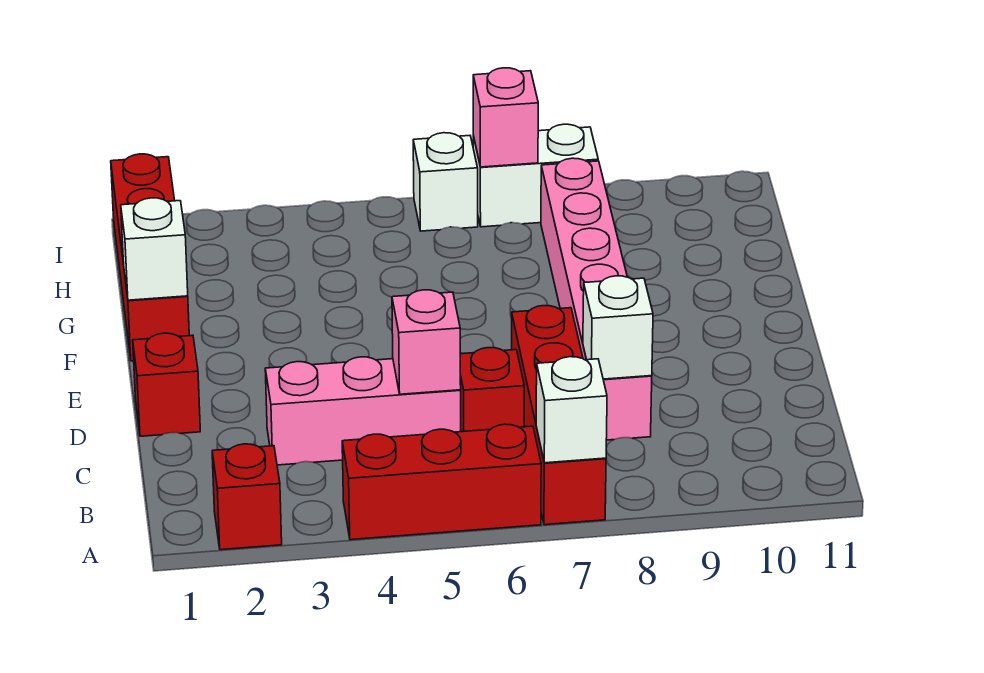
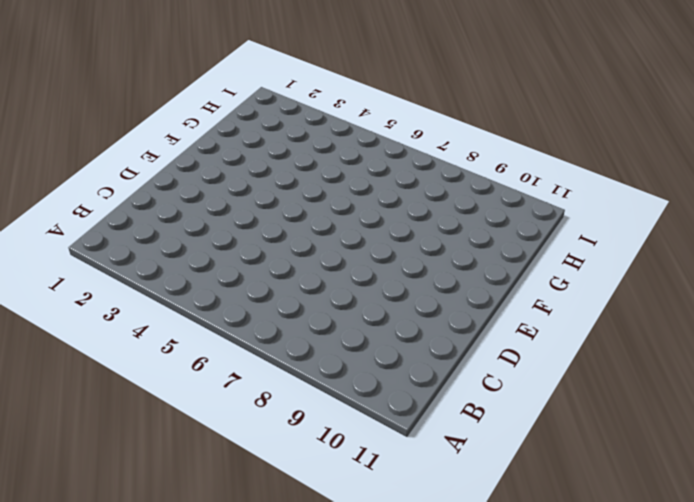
none -> red 1x1 brick [212,444,282,550]
none -> red 1x3 brick [342,424,541,540]
none -> red 1x4 brick [512,306,606,525]

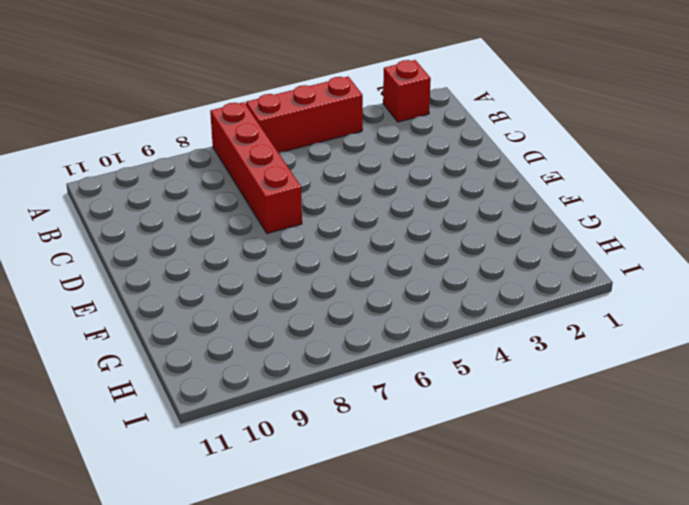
none -> pink 1x3 brick [265,357,461,465]
none -> red 1x1 brick [460,348,524,432]
none -> pink 1x6 brick [541,158,652,440]

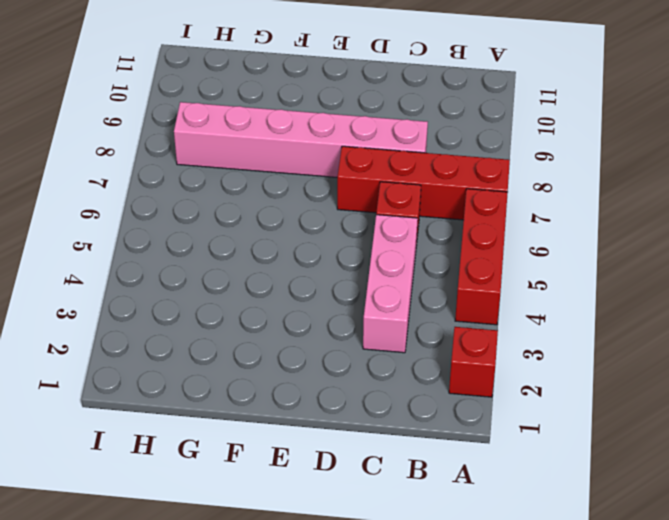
none -> red 1x1 brick [133,333,200,436]
none -> red 1x4 brick [111,154,189,361]
none -> white 1x1 brick [413,133,478,231]

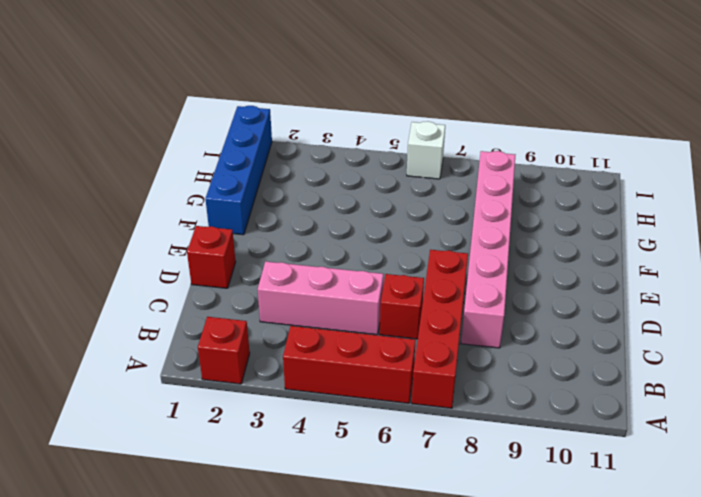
blue 1x4 brick [205,106,272,235] -> red 1x4 brick [111,154,189,361]
none -> white 1x2 brick [473,124,598,227]
none -> white 1x1 brick [536,357,607,463]
none -> pink 1x1 brick [392,290,461,394]

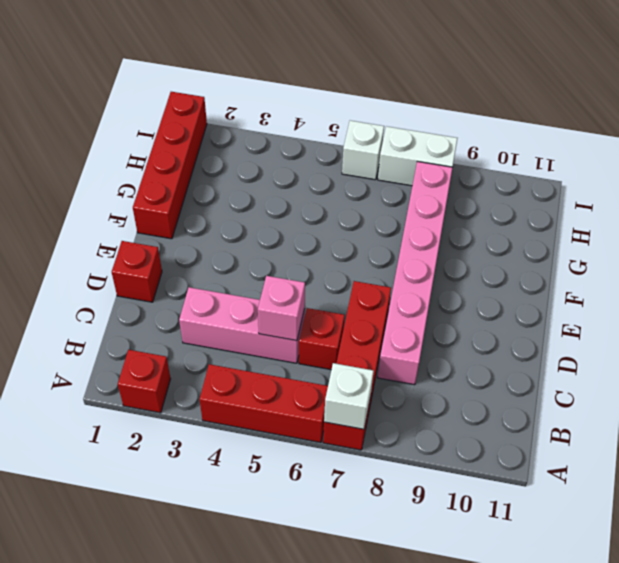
none -> white 1x1 brick [583,276,653,379]
none -> white 1x1 brick [121,198,188,300]
none -> pink 1x1 brick [473,68,538,167]

